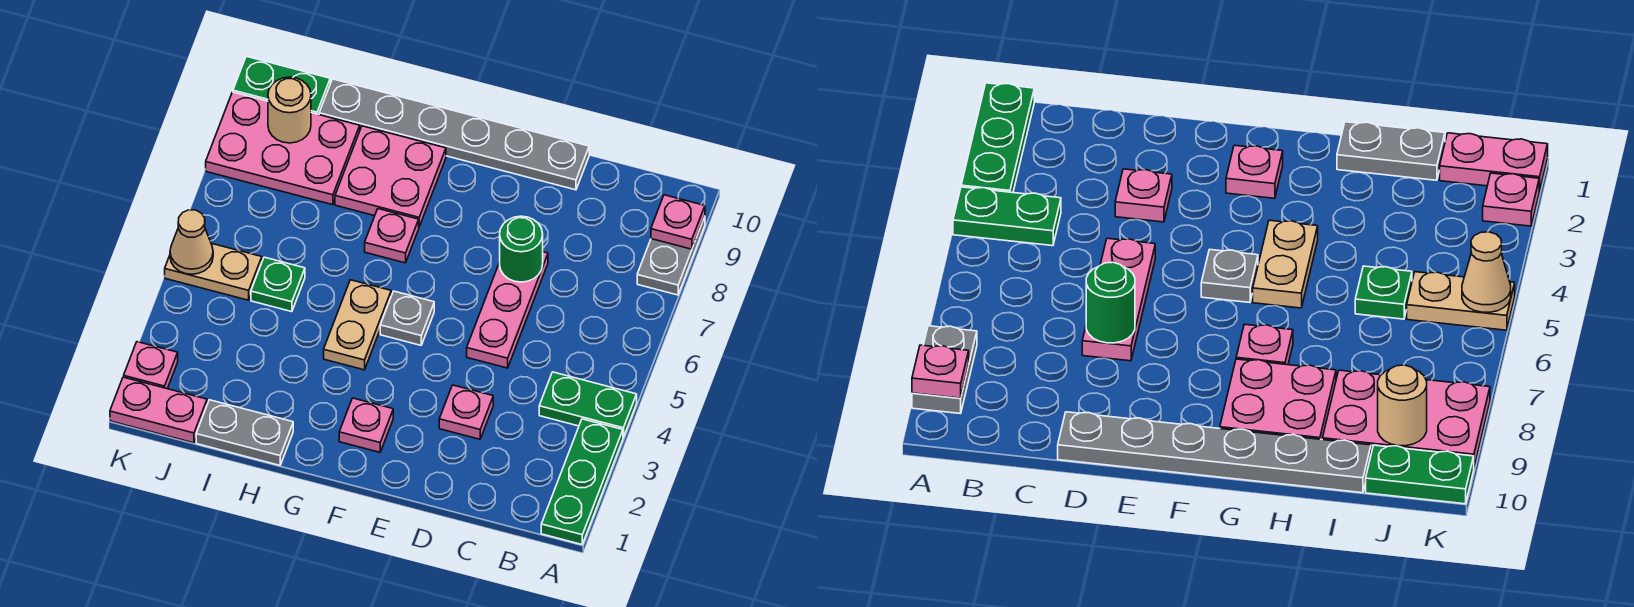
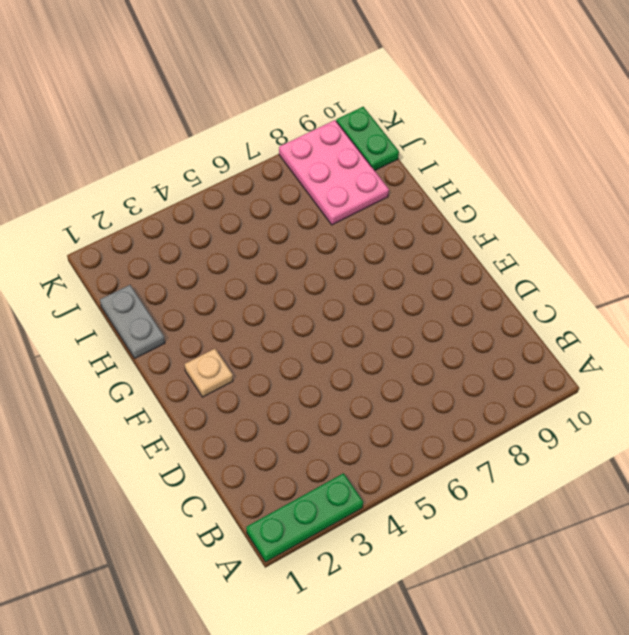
tan 1x1 plate [185,349,233,397] -> pink 1x1 plate [339,398,393,452]
none -> green 1x2 plate [539,372,637,437]
none -> grey 1x2 plate [637,217,705,295]
none -> pink 1x1 plate [439,385,493,439]

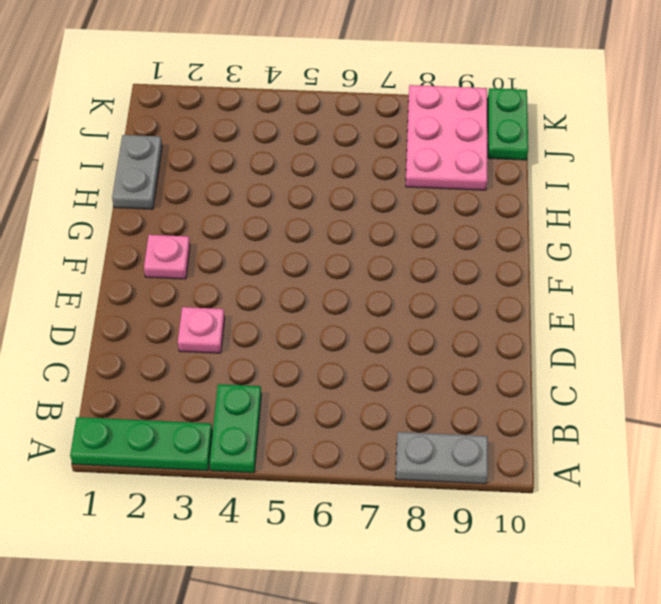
none -> pink 1x3 plate [467,252,548,368]
none -> grey 1x6 plate [319,79,589,190]
none -> grey 1x1 plate [380,291,434,345]

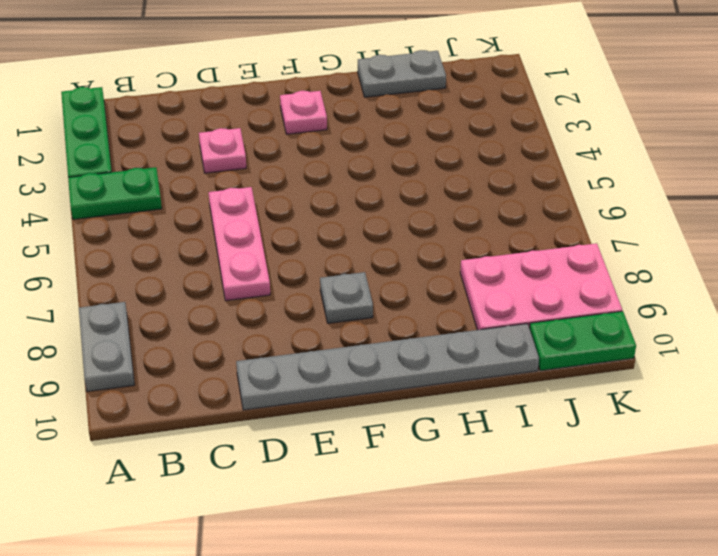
grey 1x1 plate [320,272,373,323] -> grey 1x1 plate moved to [380,291,434,345]
none -> tan 1x2 plate [324,280,391,370]
none -> pink 1x1 plate [365,209,419,263]
none -> pink 2x2 plate [335,126,446,227]

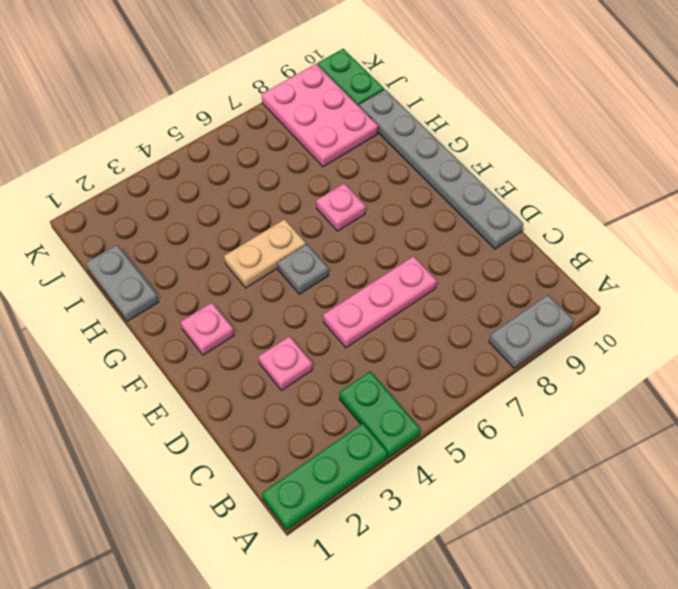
none -> pink 2x2 plate [335,126,446,227]
none -> green 1x1 plate [251,257,305,312]
none -> pink 1x2 plate [110,377,207,443]

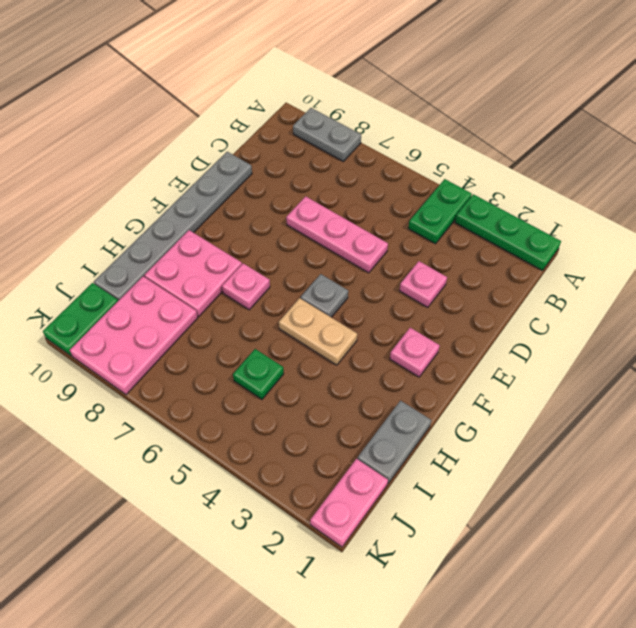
none -> tan 1x2 plate [165,244,262,300]
none -> pink 1x1 plate [124,342,178,389]
none -> pink 1x1 plate [651,195,705,249]

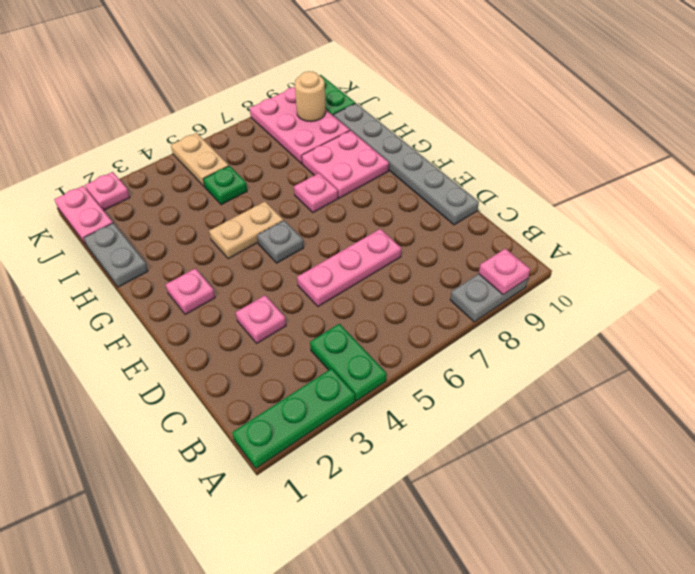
none -> green 1x1 round brick [500,216,543,282]
none -> tan 1x1 cone [170,210,213,274]

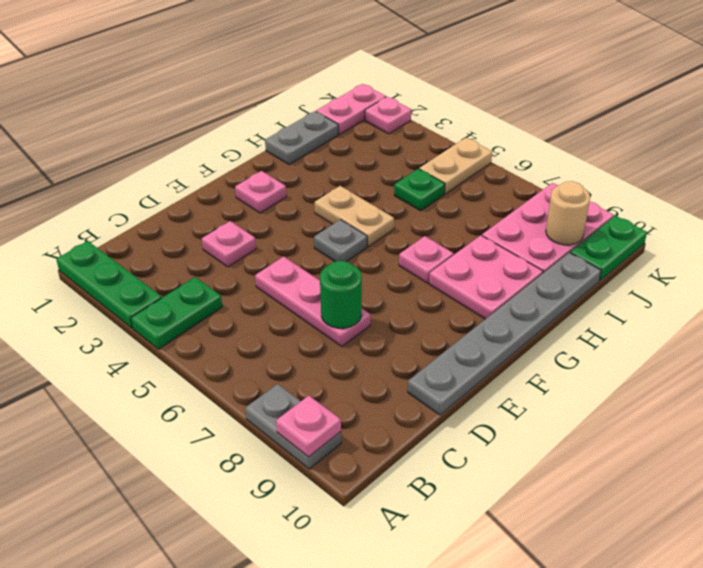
none -> tan 1x1 cone [170,210,213,274]

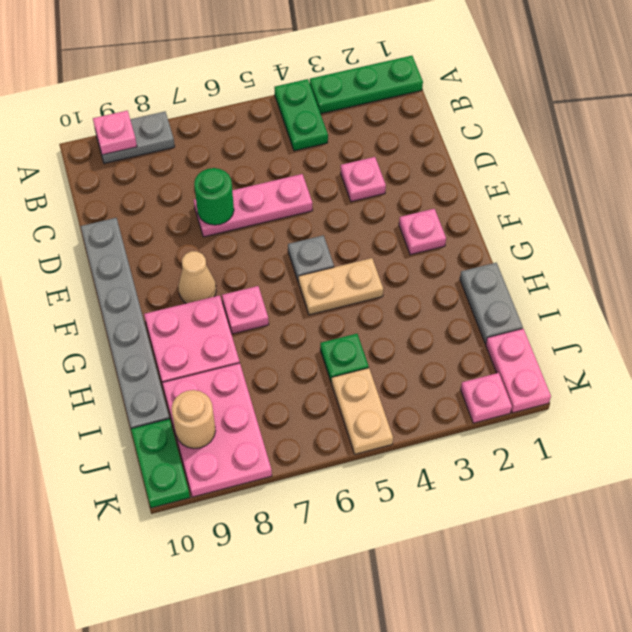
tan 1x1 cone [178,251,216,303] -> tan 1x1 cone moved to [170,210,213,274]

